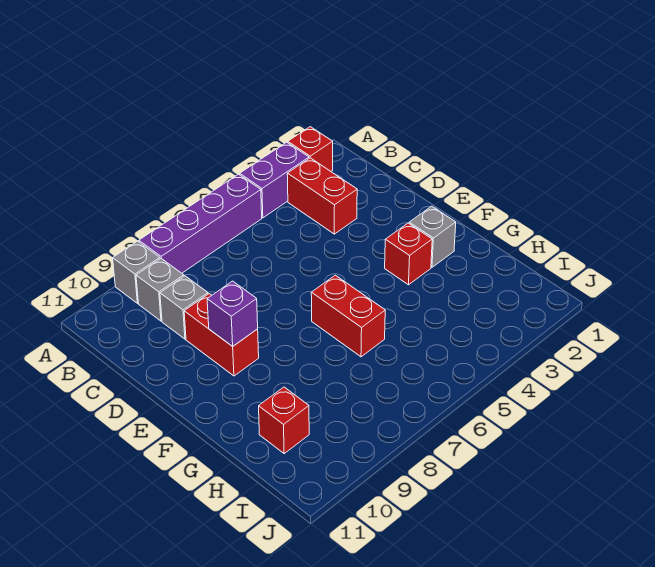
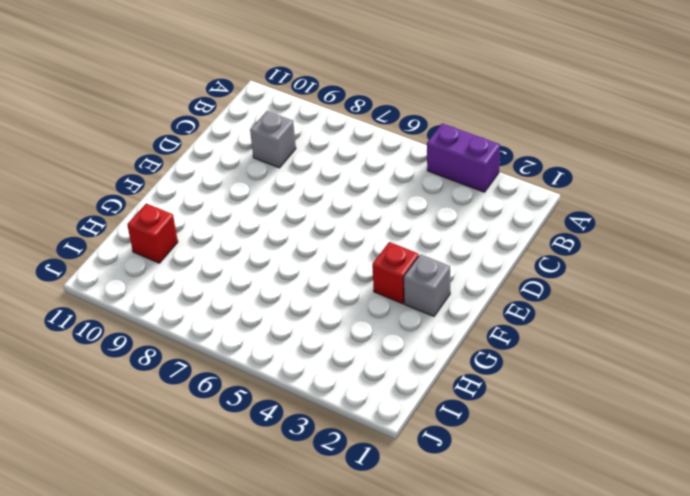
none -> red 1x1 brick [288,127,333,171]
none -> purple 1x4 brick [139,174,262,273]
none -> grey 1x1 brick [113,241,160,303]

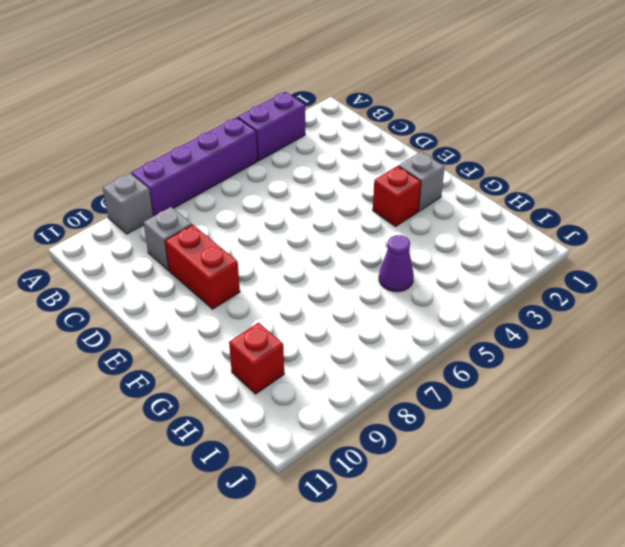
purple 1x1 cone [379,235,414,292] -> none
none -> red 1x1 brick [288,127,333,171]
none -> red 1x2 brick [287,158,357,234]
none -> grey 1x1 brick [136,259,184,321]

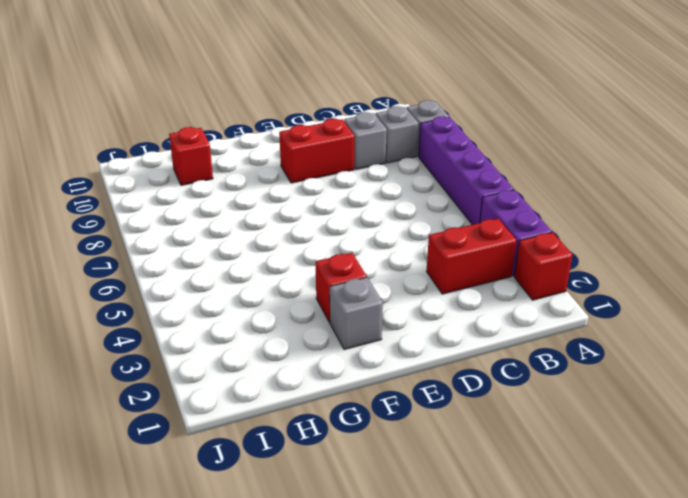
none -> red 1x2 brick [311,275,385,357]
none -> purple 1x1 brick [207,281,258,346]

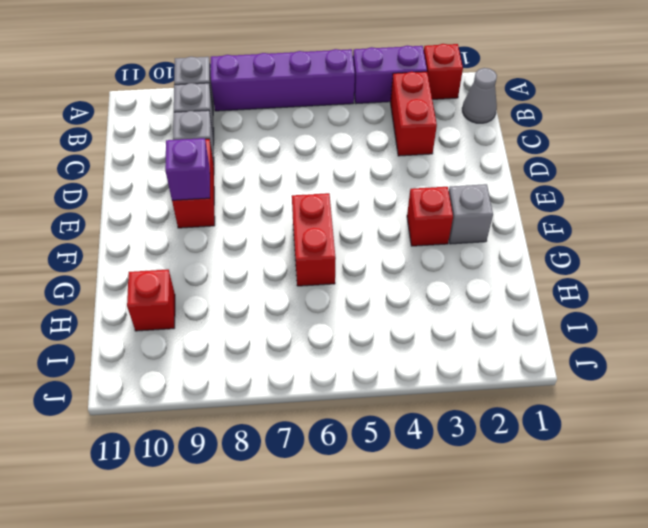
grey 1x1 cone [462,68,497,123] -> none

